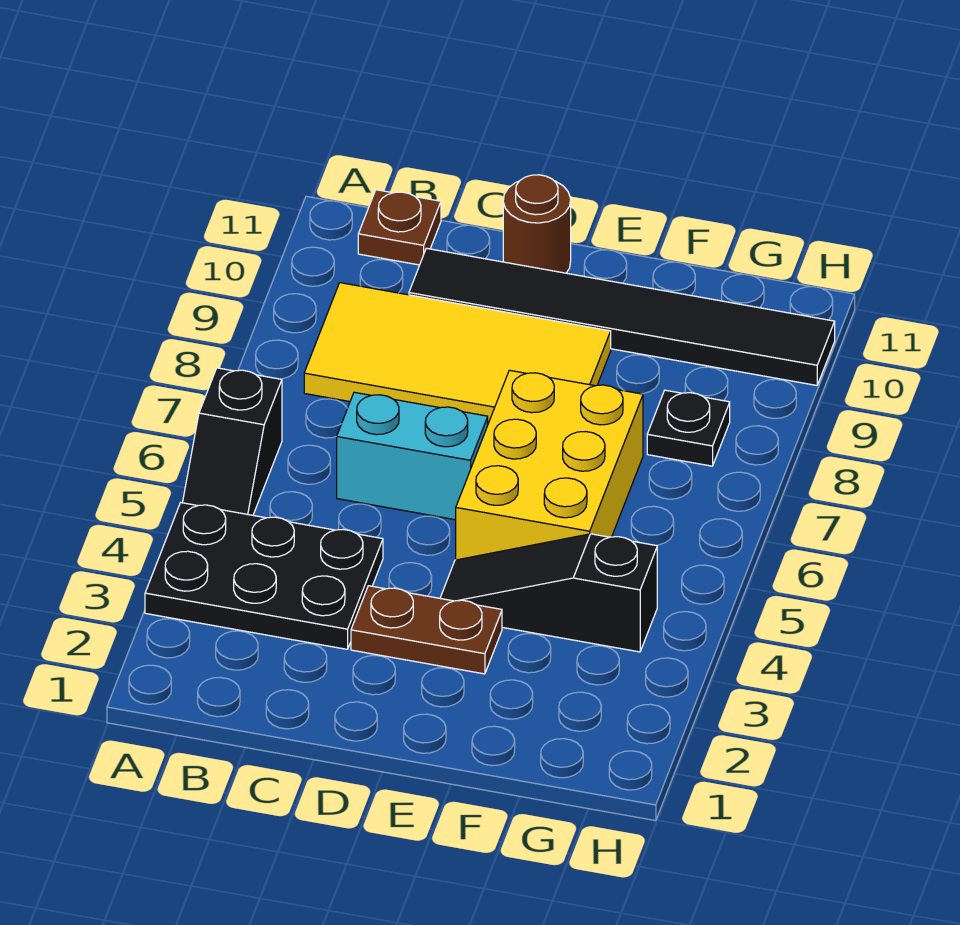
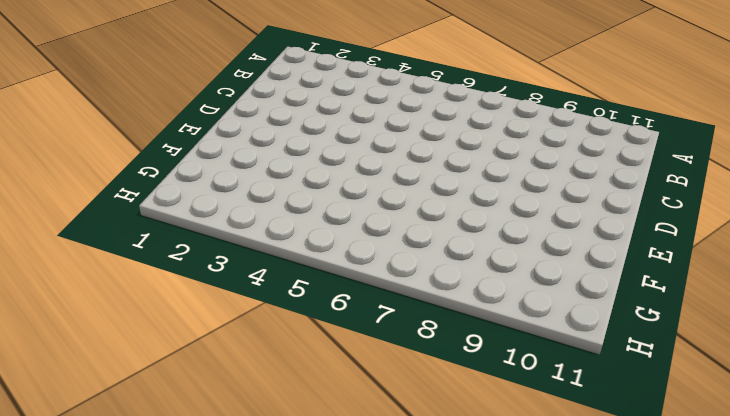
none -> black 2x3 plate [145,503,383,649]
none -> black 1x2 slope [183,368,282,515]

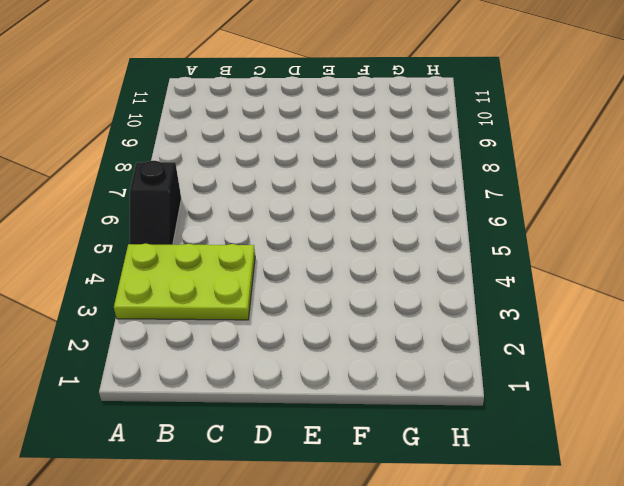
lime 2x3 plate [114,244,255,320] -> black 2x3 plate [145,503,383,649]
none -> yellow 2x4 tile [304,283,611,423]
none -> brown 1x1 plate [358,190,441,265]

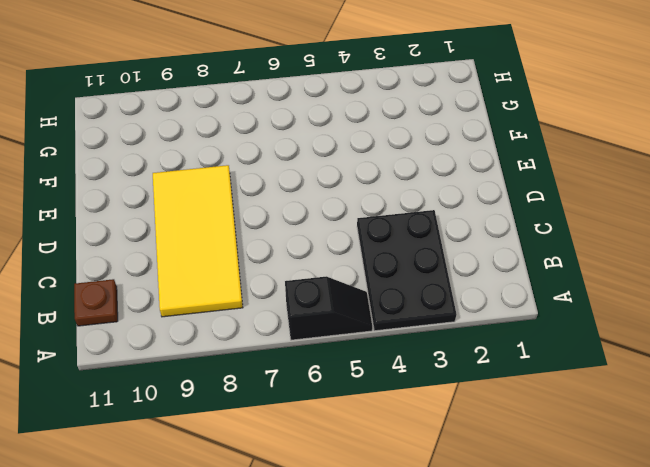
none -> cyan 1x2 brick [337,392,488,520]
none -> black 1x6 tile [409,248,835,385]

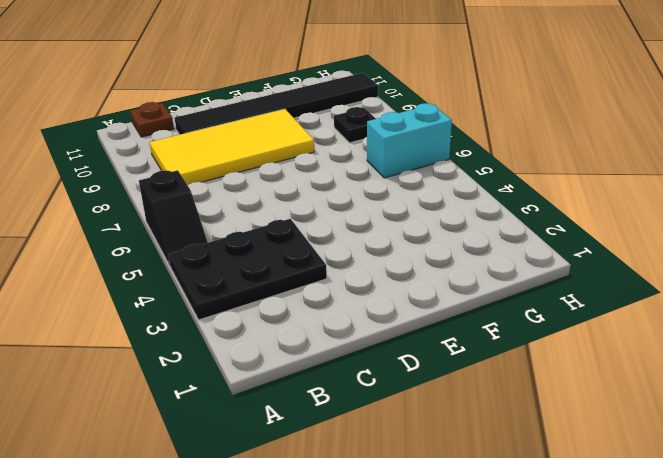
cyan 1x2 brick [367,103,452,178] -> cyan 1x2 brick moved to [337,392,488,520]
none -> brown 1x2 plate [351,586,502,674]
none -> brown 1x1 round brick [503,175,571,273]

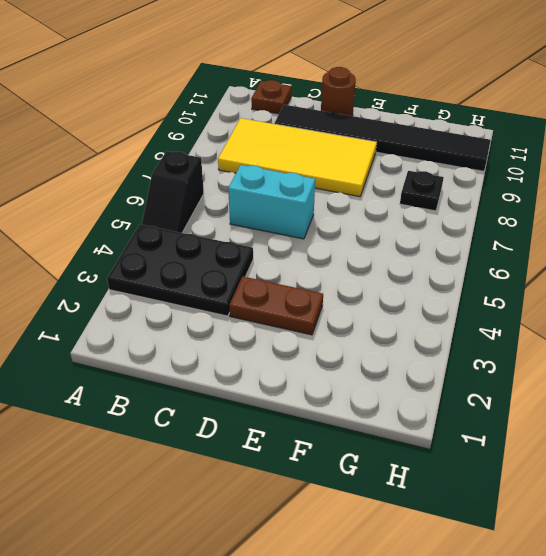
none -> black 1x3 slope [440,534,657,652]
none -> yellow 2x3 brick [456,370,643,560]

